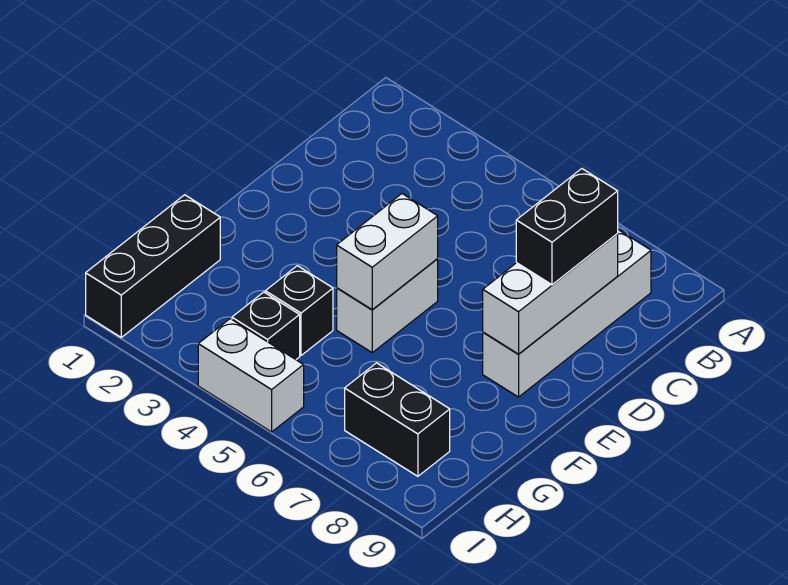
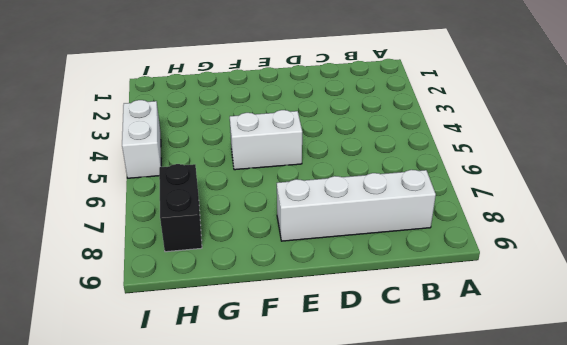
none -> black 1x3 brick [86,195,220,337]
none -> black 1x1 brick [265,266,333,355]

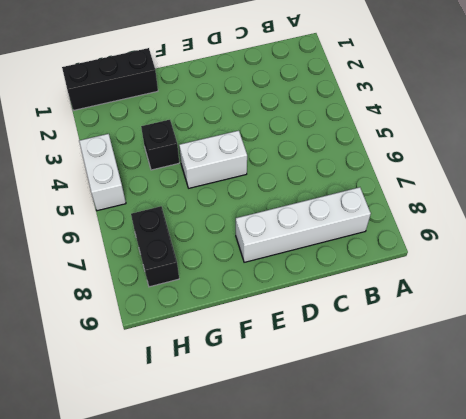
none -> black 1x1 brick [232,292,300,359]
none -> white 1x3 brick [483,234,618,354]

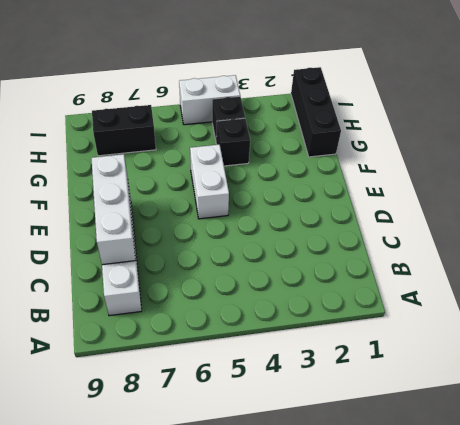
none -> white 1x2 brick [337,194,438,310]
none -> black 1x2 brick [516,169,618,285]

